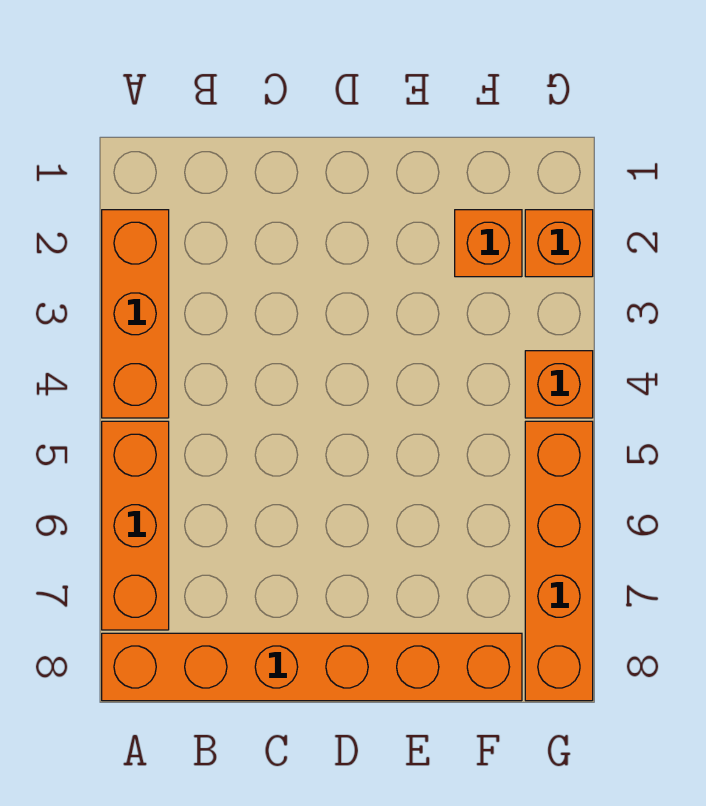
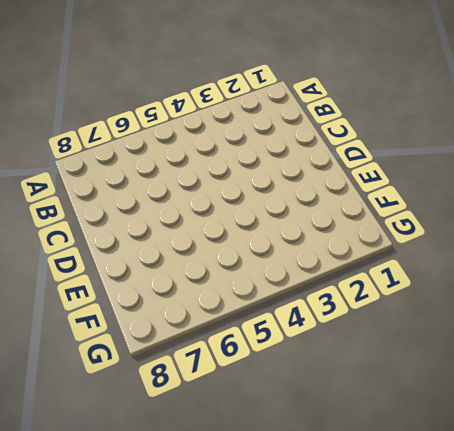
none -> orange 1x3 brick [102,210,169,418]
none -> orange 1x3 brick [102,421,169,630]

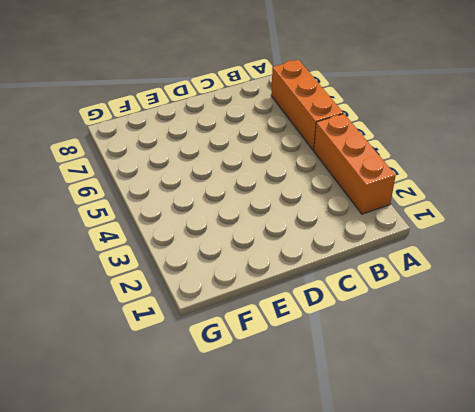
none -> orange 1x6 brick [102,633,522,701]
none -> orange 1x1 brick [455,210,522,277]

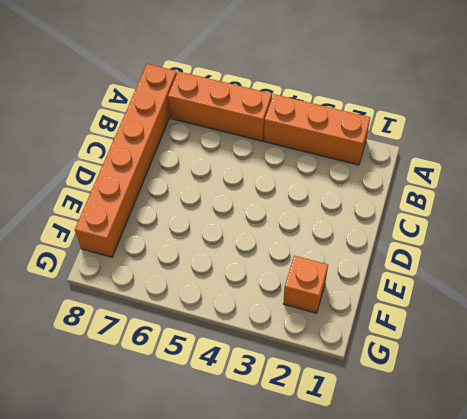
none -> orange 1x1 brick [525,210,593,277]
none -> orange 1x1 brick [525,351,593,418]

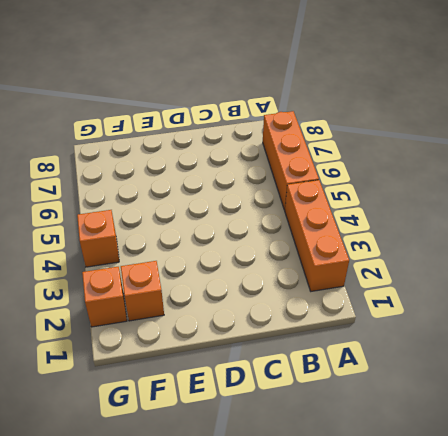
none -> orange 1x6 brick [102,633,522,701]
none -> orange 1x4 brick [525,421,593,701]

